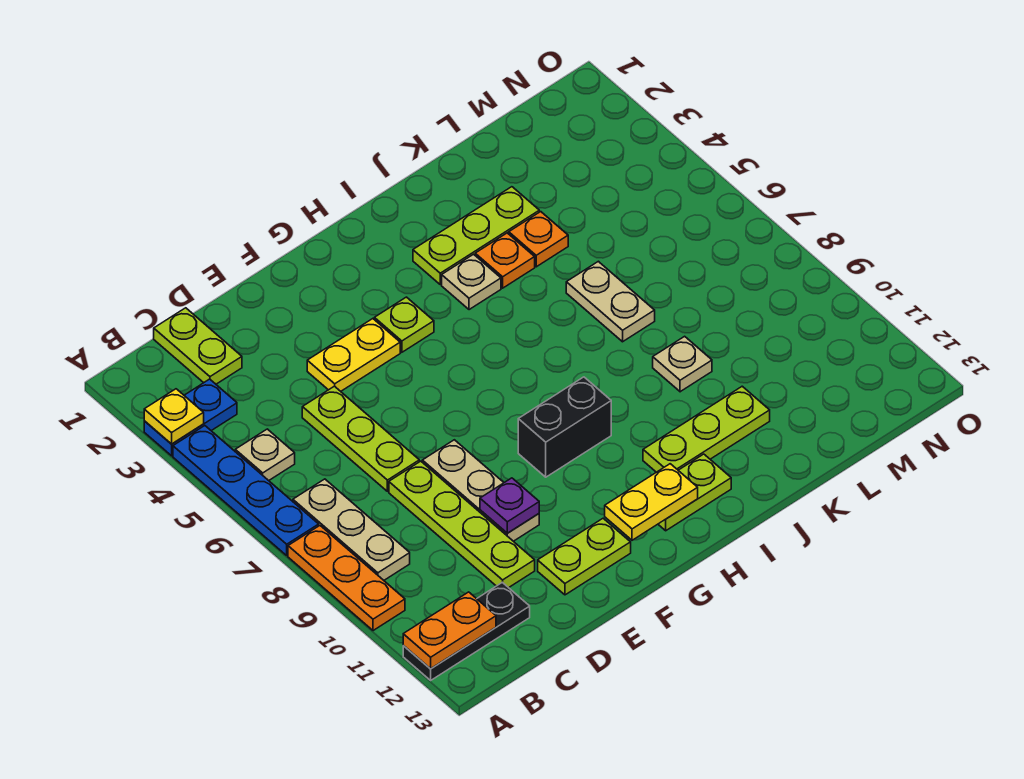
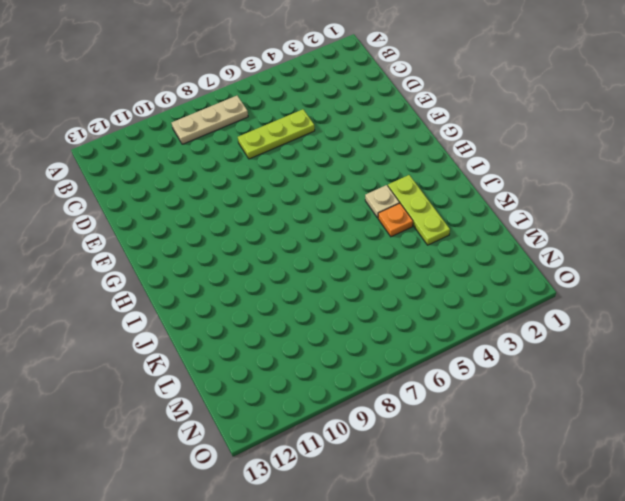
none -> blue 1x2 plate [144,379,237,456]
none -> blue 1x4 plate [173,426,319,555]
none -> orange 1x3 plate [288,526,405,631]

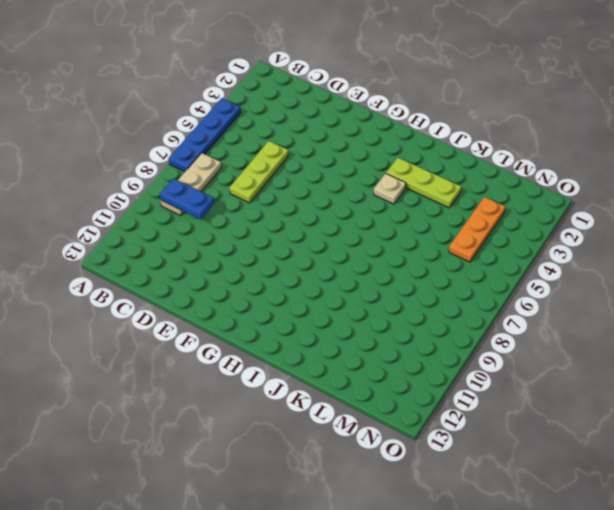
blue 1x2 plate [160,178,214,219] -> blue 1x2 plate moved to [144,379,237,456]
orange 1x3 plate [449,197,505,262] -> orange 1x3 plate moved to [288,526,405,631]
none -> black 1x3 plate [403,582,530,680]
none -> tan 1x1 plate [235,429,295,481]
none -> lime 1x2 plate [154,308,242,384]

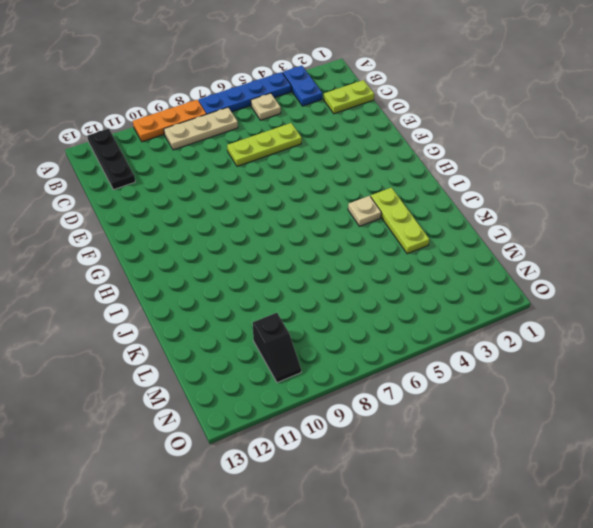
black 1x2 slope [253,313,301,383] -> none
none -> lime 1x4 plate [389,461,535,588]
none -> yellow 1x2 plate [307,319,400,391]
none -> tan 1x3 plate [422,440,539,541]

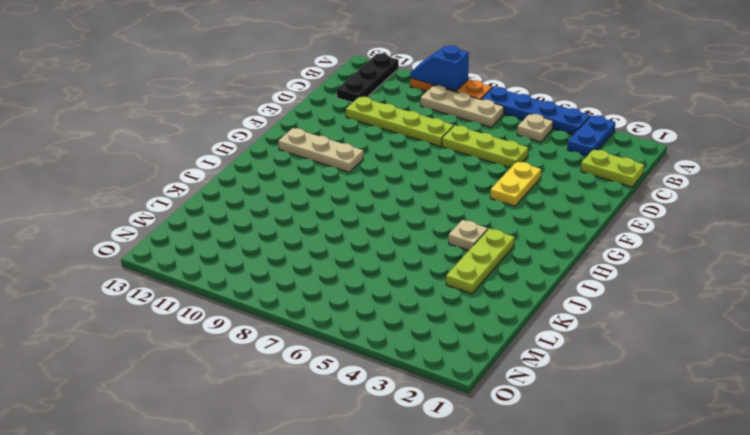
blue 1x2 slope [410,45,469,91] -> none
tan 1x3 plate [278,128,363,172] -> tan 1x3 plate moved to [422,440,539,541]
none -> lime 1x2 plate [538,518,631,595]
none -> lime 1x1 plate [374,297,434,352]
none -> black 1x2 brick [518,377,611,477]

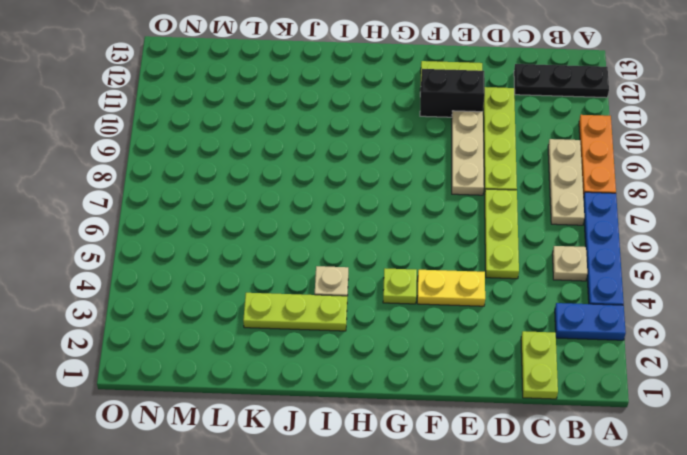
black 1x2 brick [420,69,485,117] -> black 1x2 brick moved to [518,377,611,477]
none -> lime 1x2 plate [658,454,731,531]
none -> lime 1x3 plate [643,386,770,472]
none -> orange 1x1 plate [475,233,535,288]

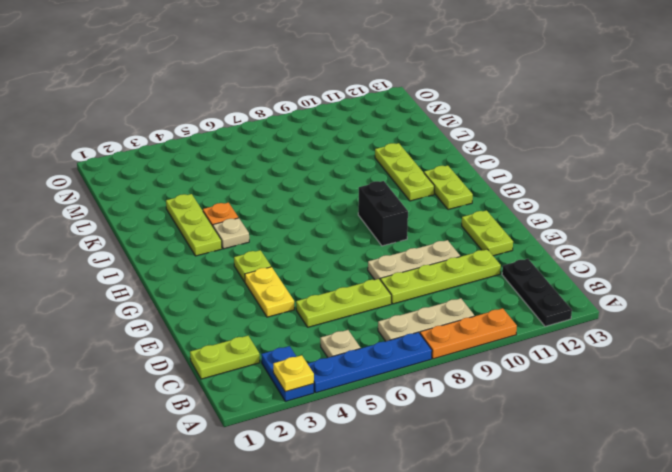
none -> orange 1x1 plate [509,212,568,267]
none -> tan 1x2 plate [566,261,655,342]
none -> tan 1x1 plate [653,336,712,392]

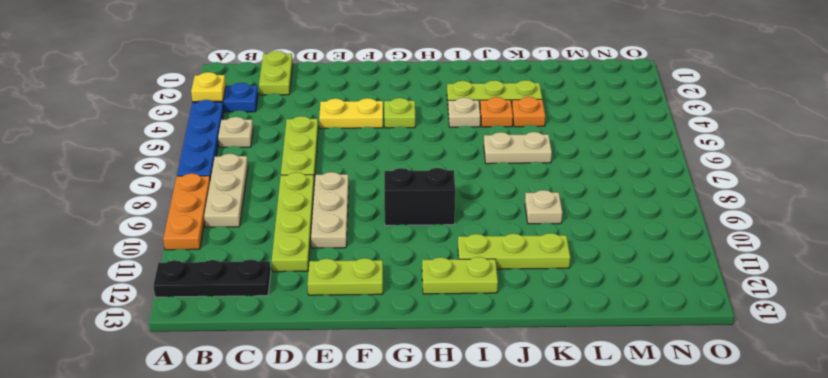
tan 1x2 plate [484,132,552,164] -> tan 1x2 plate turned to [566,261,655,342]
none -> orange 1x2 plate [403,592,496,669]
none -> purple 1x1 plate [480,478,539,533]
none -> yellow 1x2 plate [605,464,698,540]

